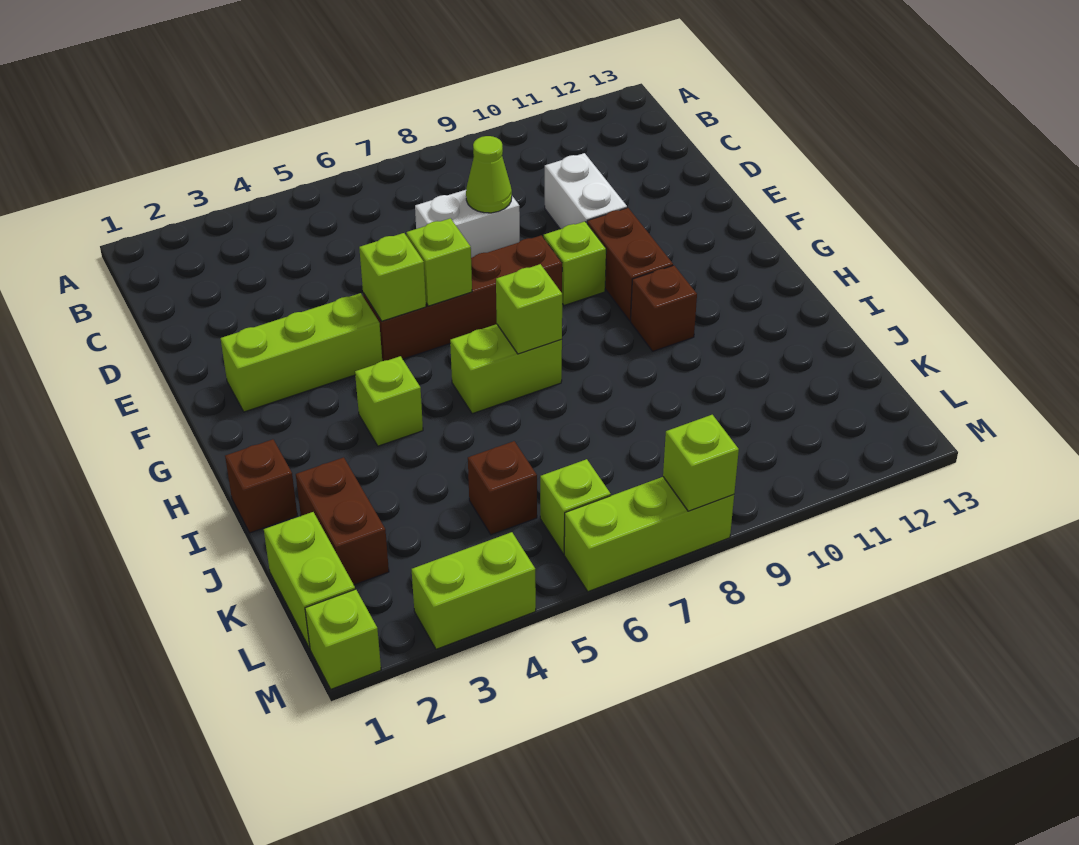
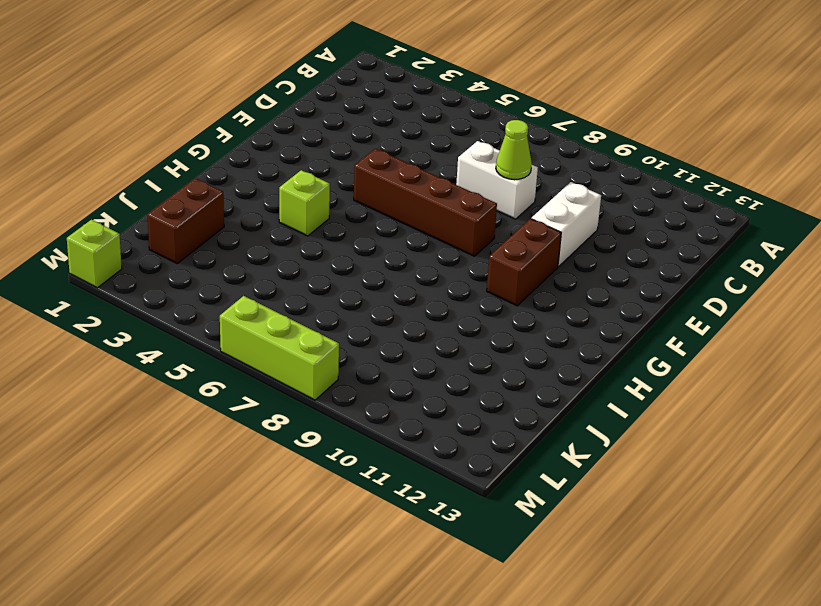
none -> lime 1x3 brick [221,293,382,412]
none -> lime 1x1 brick [544,221,606,305]
none -> lime 1x2 brick [450,324,562,414]

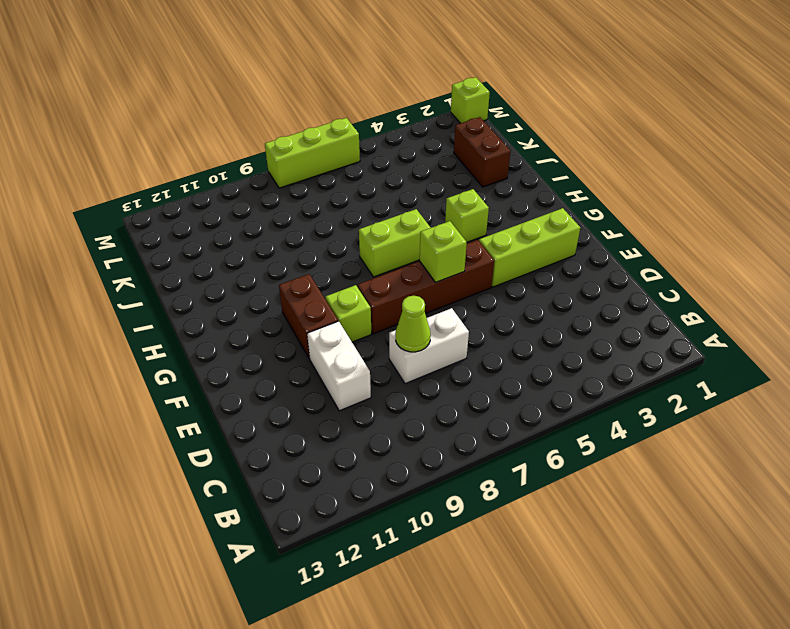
none -> brown 1x1 brick [631,265,697,351]
none -> brown 1x1 brick [225,439,297,533]
none -> lime 1x2 brick [264,512,355,648]

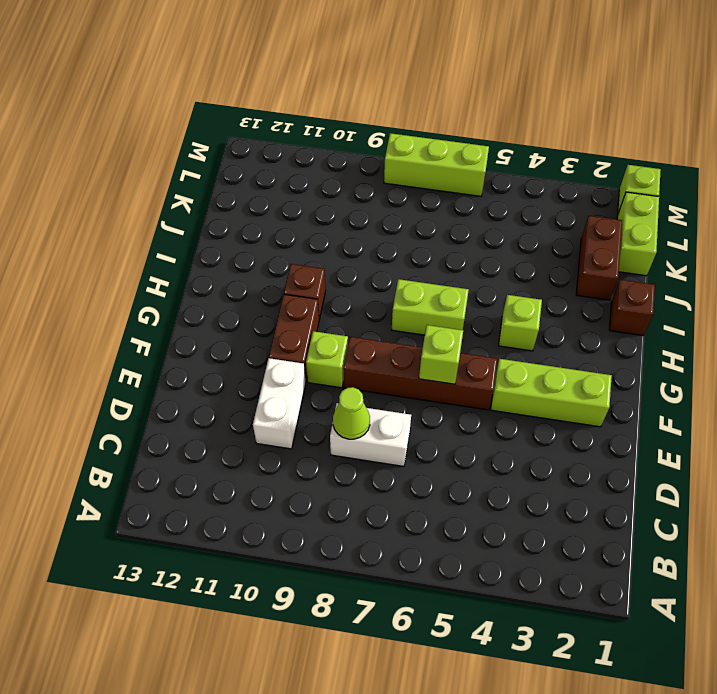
none -> brown 1x1 brick [468,441,537,535]
none -> lime 1x1 brick [540,459,611,554]
none -> lime 1x2 brick [412,532,536,649]

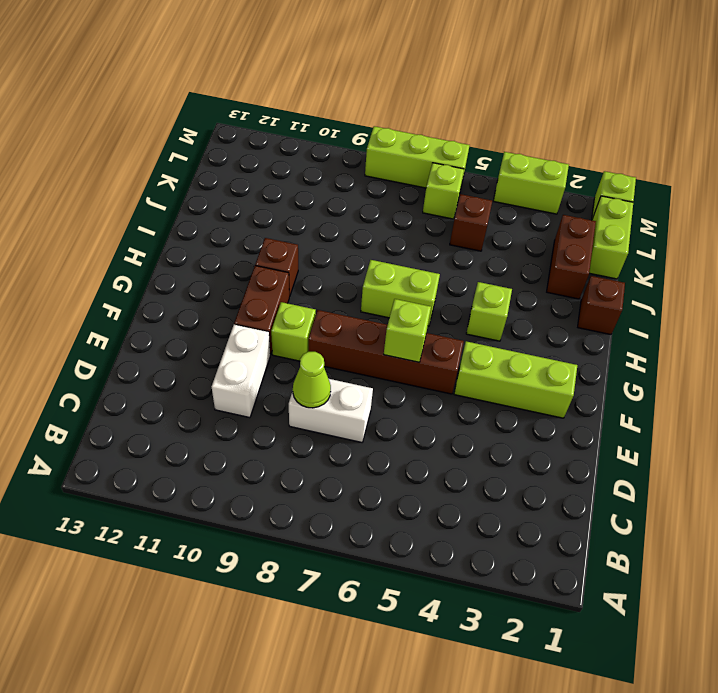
none -> lime 1x1 brick [359,233,426,321]
none -> lime 1x1 brick [496,264,562,354]
none -> lime 1x1 brick [663,415,739,511]

